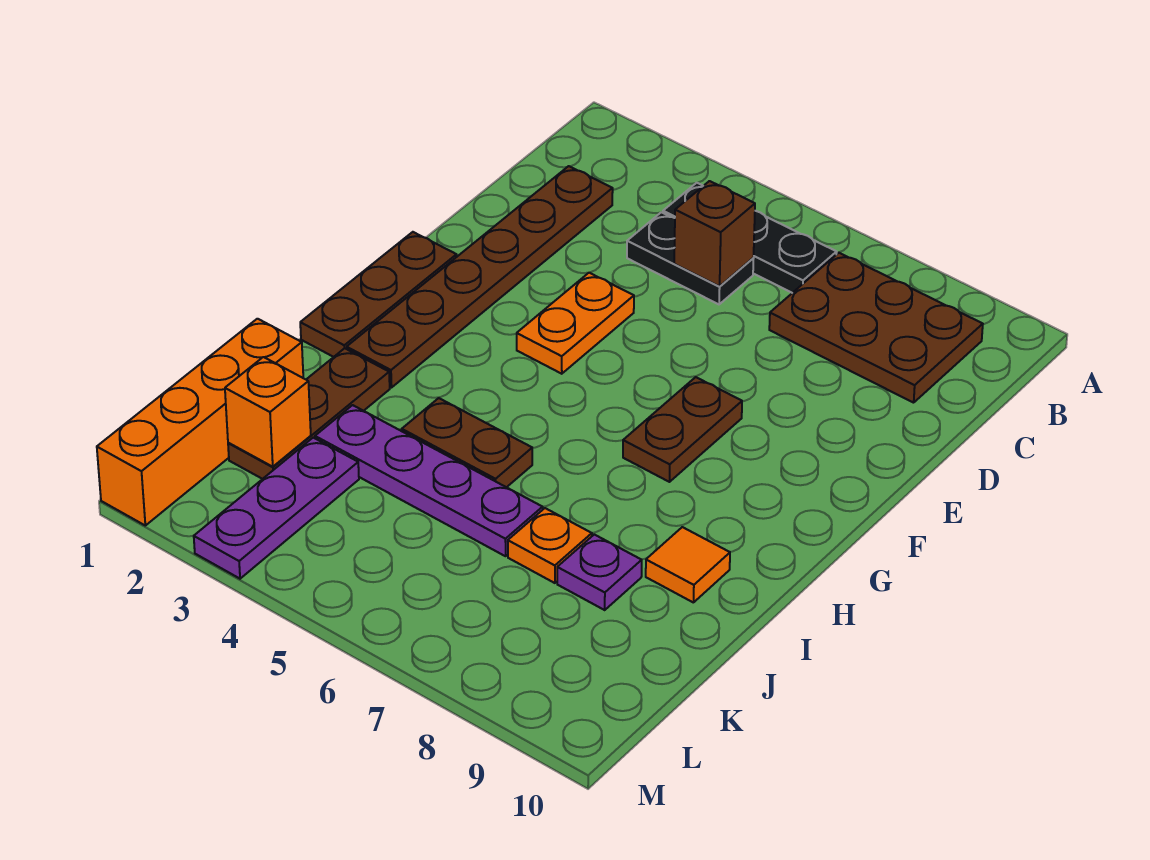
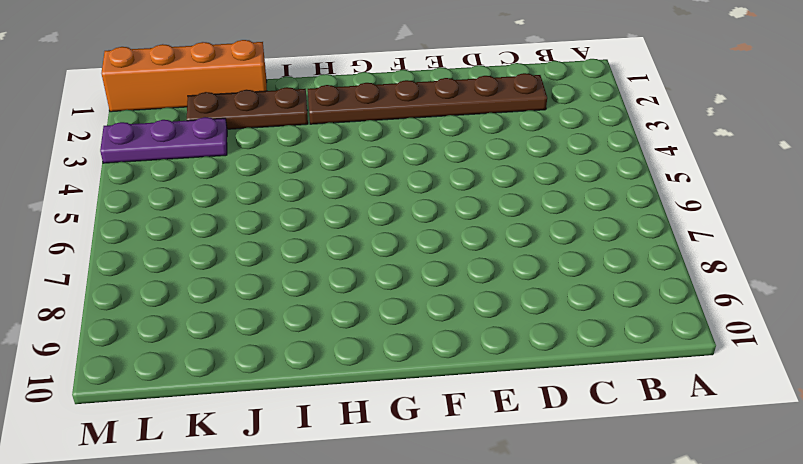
none -> black 1x3 plate [663,183,837,293]
none -> brown 2x3 plate [769,253,983,403]
none -> black 1x2 plate [627,212,754,304]

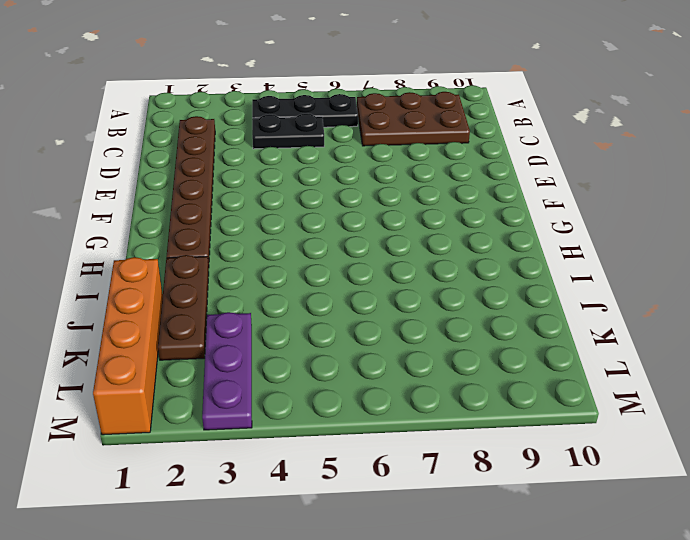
none -> orange 1x2 plate [517,273,634,374]
none -> brown 1x3 plate [300,232,457,357]
none -> brown 1x2 plate [623,377,742,482]

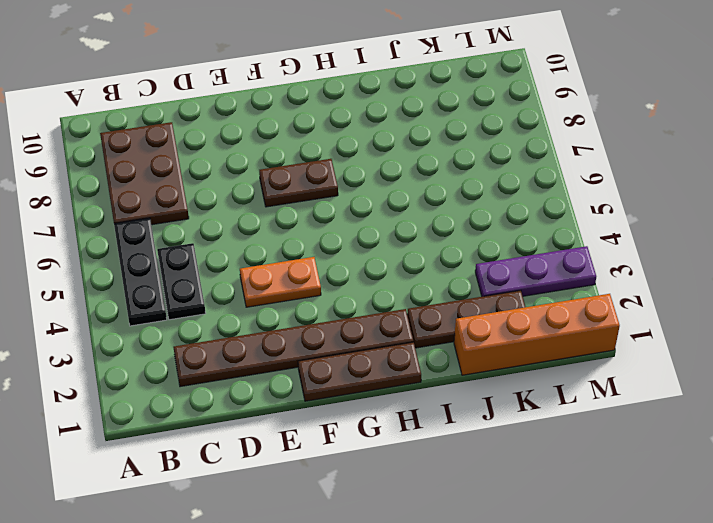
none -> brown 1x2 plate [402,398,532,487]
none -> orange 1x1 tile [646,527,730,603]
none -> purple 1x4 plate [315,405,543,556]

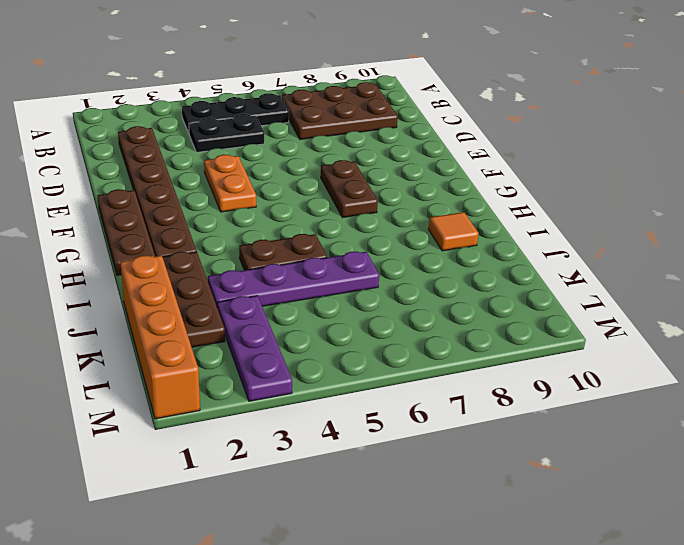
none -> orange 1x1 plate [508,508,592,583]
none -> purple 1x1 plate [557,534,642,610]
none -> brown 1x1 brick [674,181,755,286]

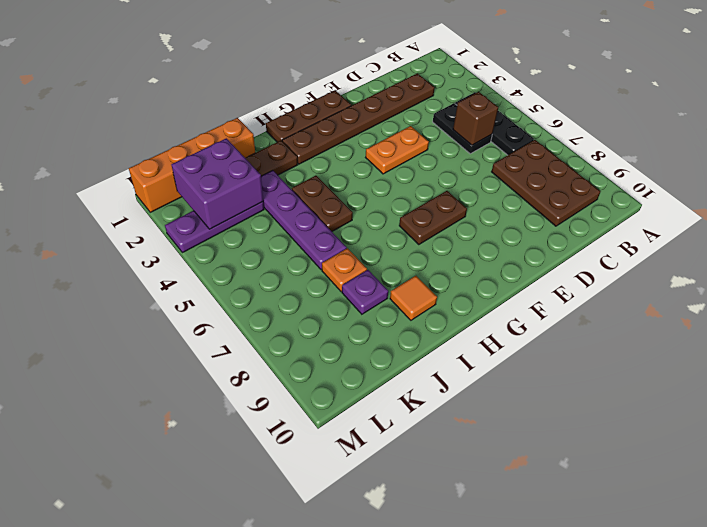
purple 2x2 brick [171,138,263,229] -> orange 1x1 brick [225,357,311,467]

